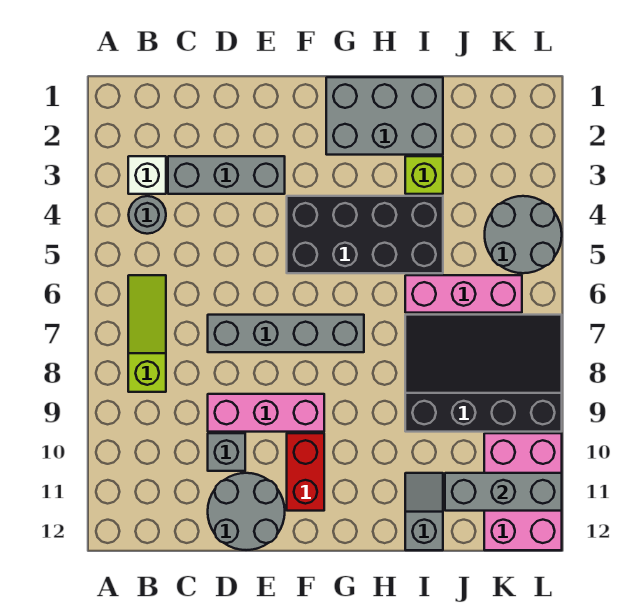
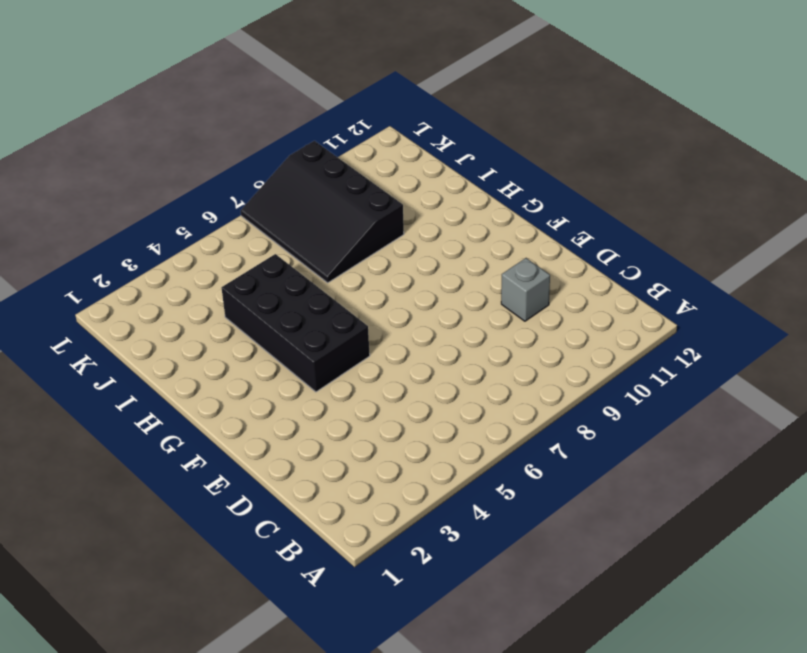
none -> white 1x1 brick [128,156,166,194]
none -> grey 1x1 round brick [129,196,166,234]
none -> lime 1x3 slope [128,275,166,392]

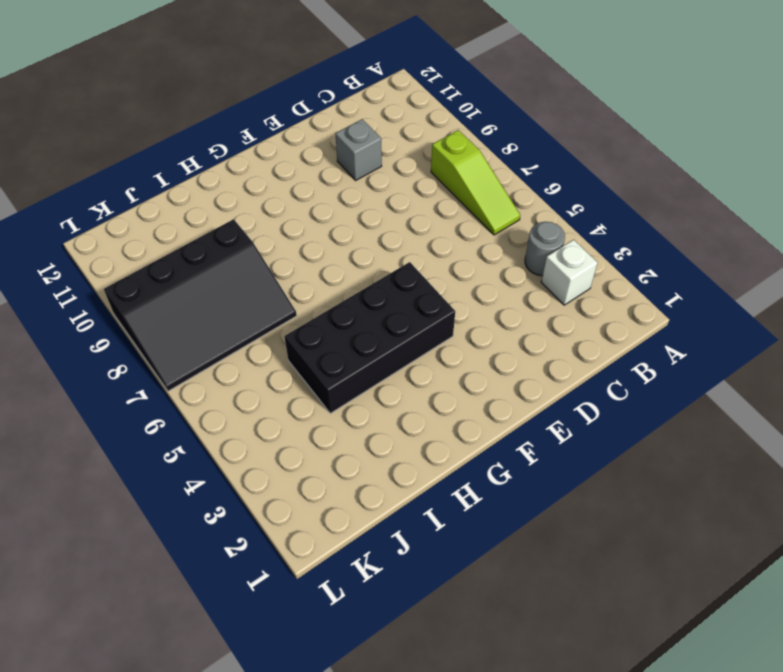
none -> grey 1x3 brick [168,156,285,194]
none -> grey 1x4 brick [208,315,364,352]
none -> pink 1x3 brick [208,394,324,432]

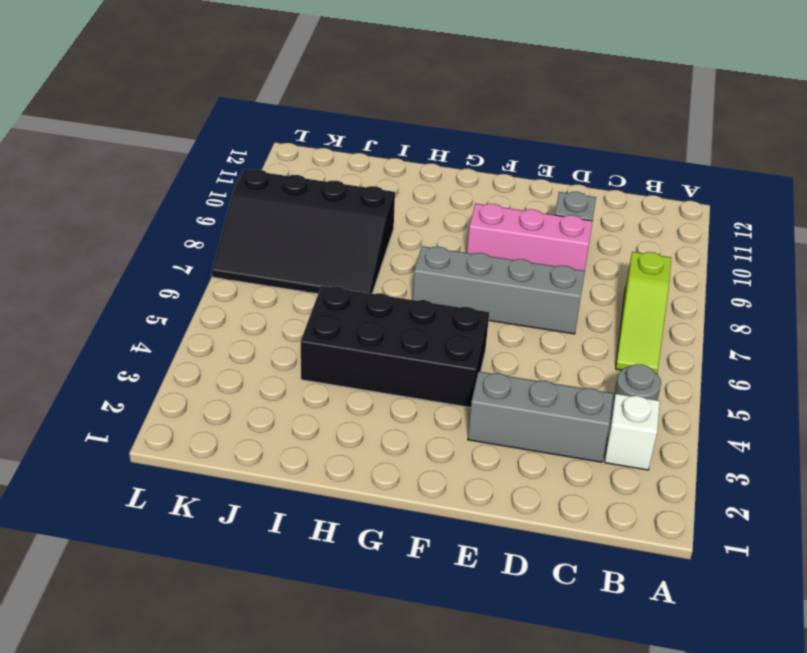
none -> grey 2x2 round brick [208,473,285,550]
none -> red 1x2 brick [287,433,324,511]
none -> grey 2x3 brick [326,77,443,155]

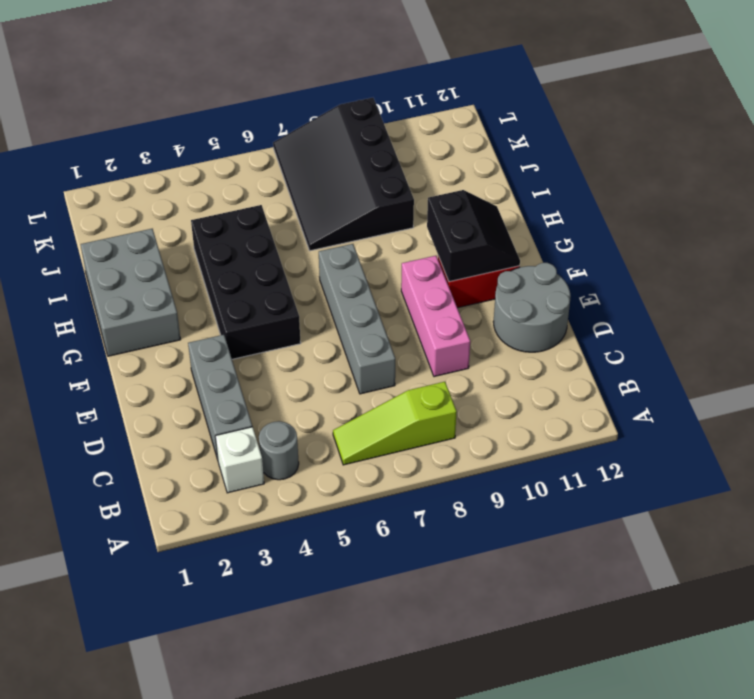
black 2x2 slope [427,190,520,282] -> none
none -> grey 1x1 brick [208,433,245,471]
none -> lime 1x1 brick [405,156,443,194]
none -> pink 1x3 brick [405,275,522,313]

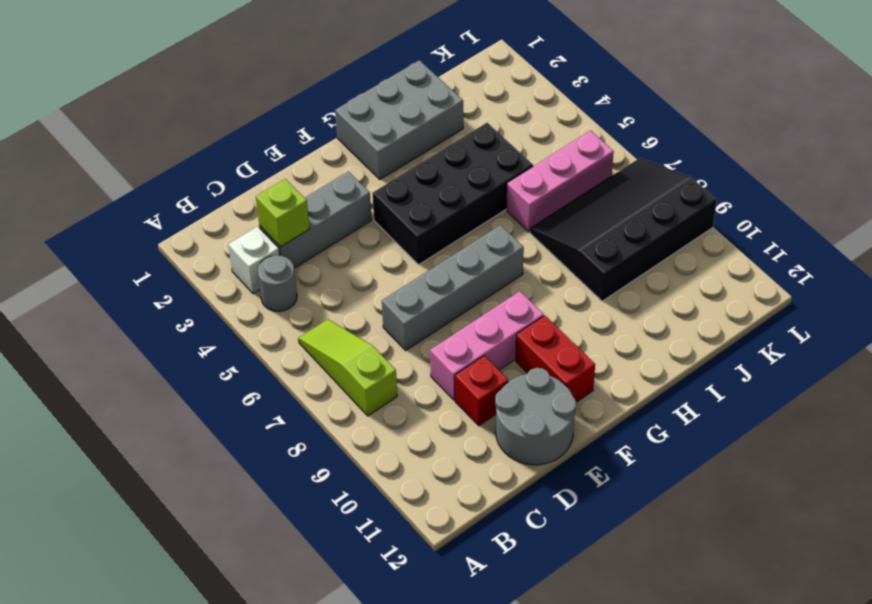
lime 1x1 brick [256,179,310,247] -> lime 1x1 brick moved to [405,156,443,194]
red 1x1 brick [455,356,508,426] -> grey 1x1 brick [208,433,245,471]
none -> grey 1x2 slope [405,473,443,550]
none -> grey 2x2 round brick [485,196,562,273]
none -> pink 2x3 brick [484,433,562,550]

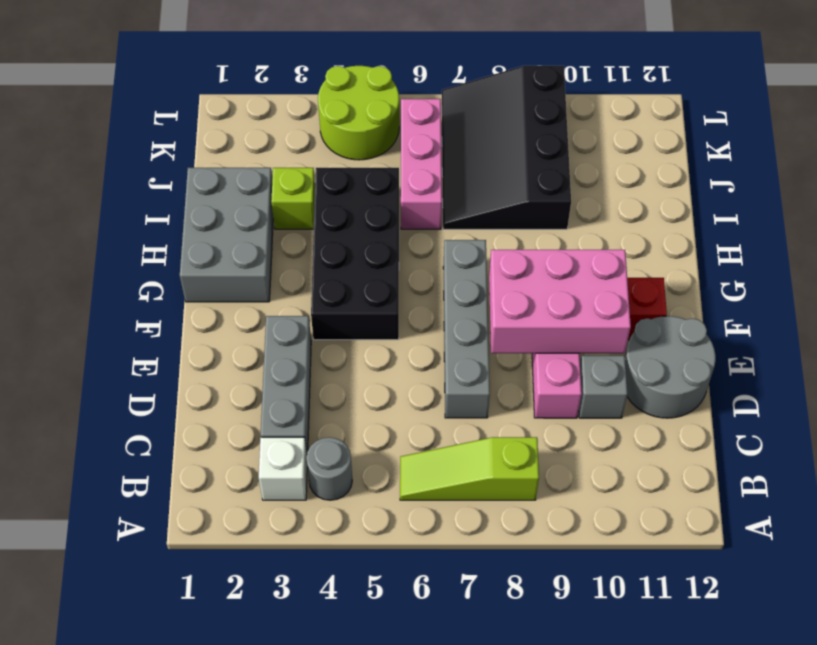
pink 2x3 brick [489,250,631,353] -> pink 2x3 brick moved to [484,433,562,550]
lime 2x2 round brick [318,66,399,160] -> grey 2x2 round brick [485,196,562,273]
none -> grey 1x2 slope [405,473,443,550]
none -> grey 1x3 brick [445,473,562,511]

